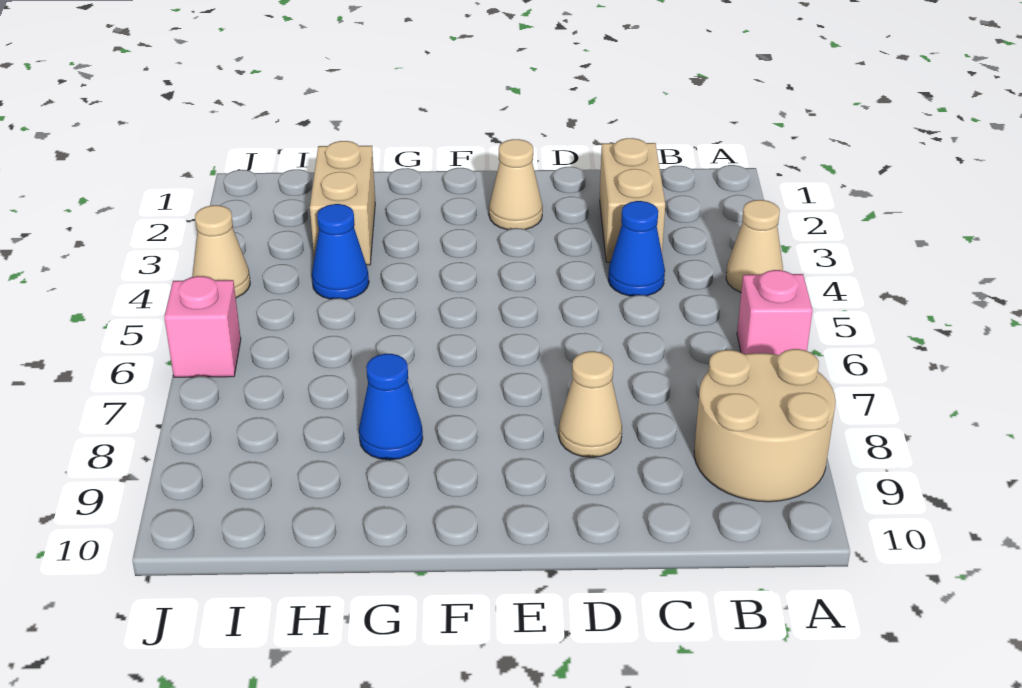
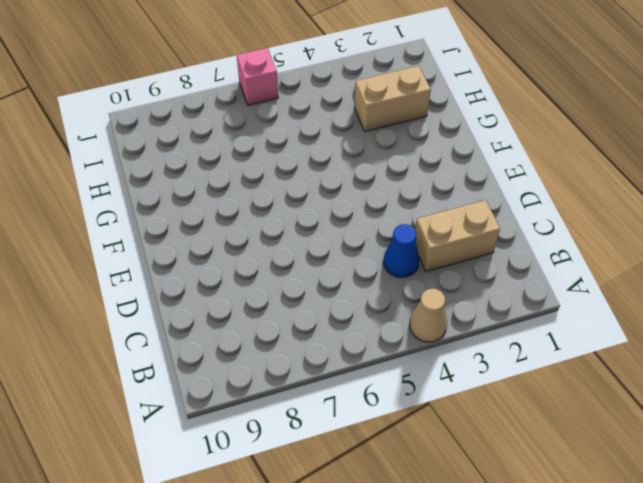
none -> pink 1x1 brick [737,270,813,355]
none -> tan 2x2 round brick [694,349,836,502]
none -> tan 1x1 cone [559,351,622,457]

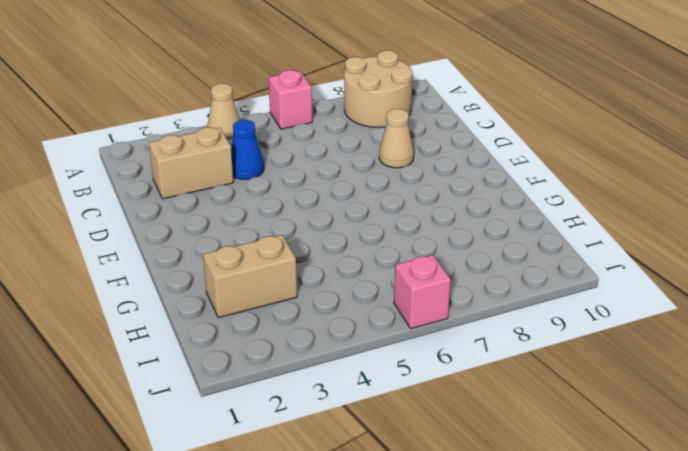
none -> tan 1x1 cone [489,139,543,230]
none -> blue 1x1 cone [359,354,423,460]
none -> blue 1x1 cone [312,204,369,299]

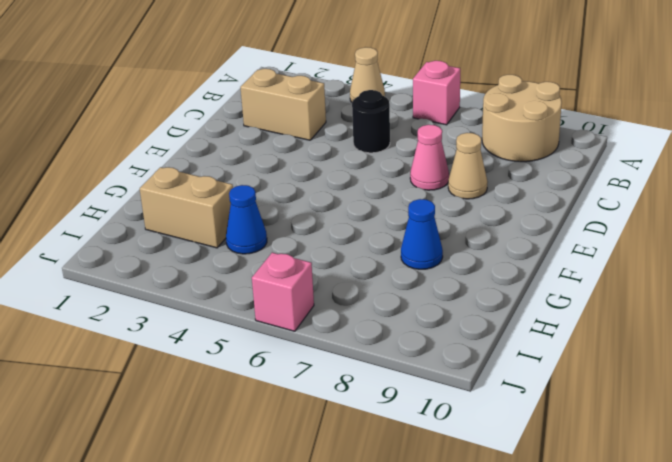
black 1x1 round brick [352,90,390,153] -> none
pink 1x1 cone [410,125,449,190] -> none
none -> blue 1x1 cone [608,201,665,296]
none -> tan 1x1 cone [489,139,543,230]
none -> tan 1x1 cone [193,205,250,298]

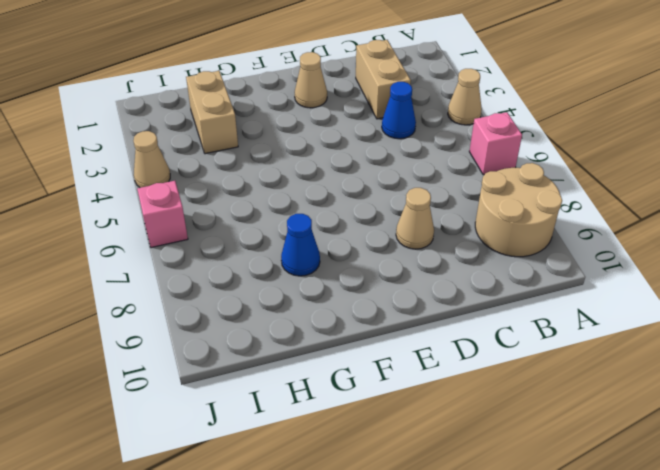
none -> blue 1x1 cone [312,204,369,299]

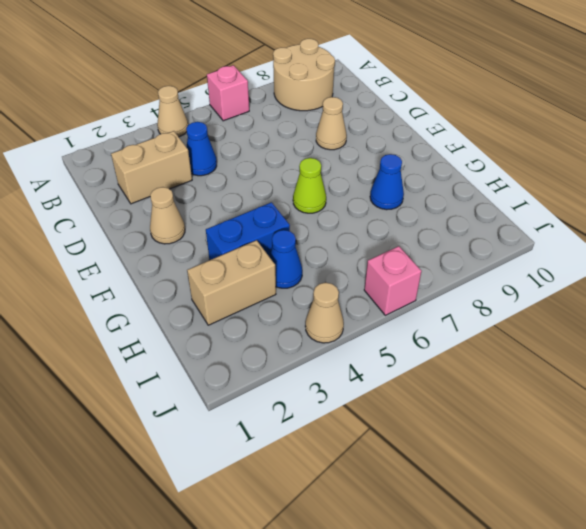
lime 1x1 cone [293,158,326,213] -> none
blue 1x2 brick [206,202,290,260] -> none

